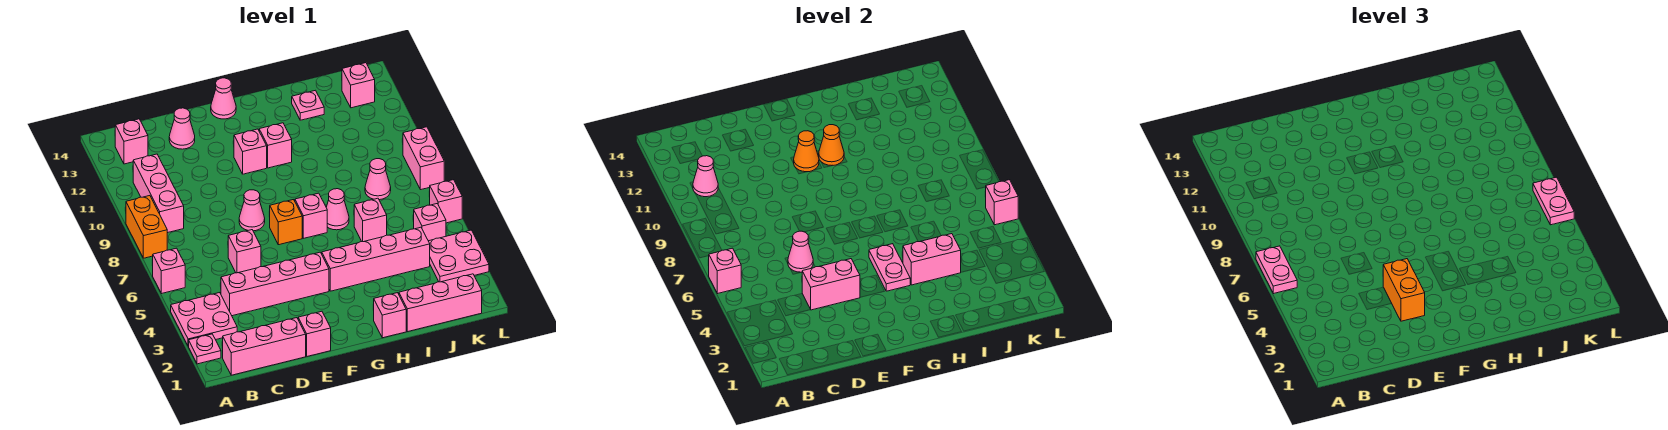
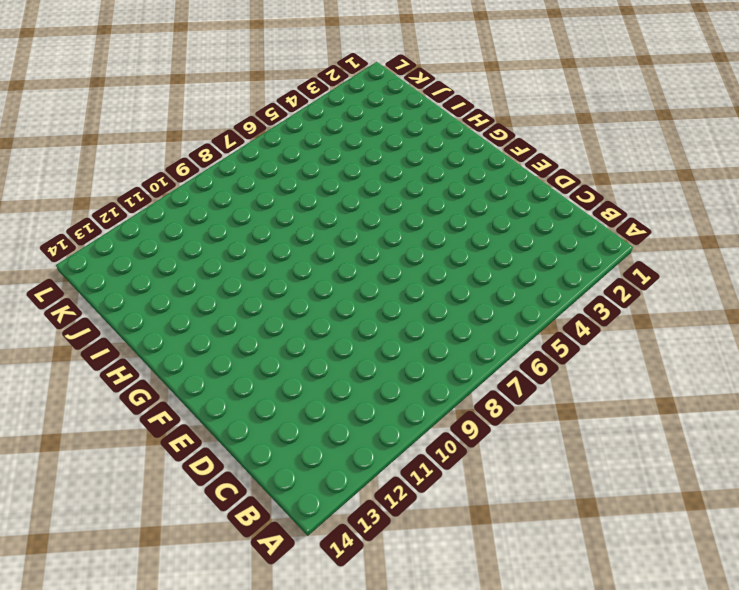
none -> pink 1x1 plate [189,334,221,364]
none -> pink 2x2 plate [171,293,237,346]
none -> pink 1x1 brick [153,248,185,294]
none -> orange 1x2 brick [126,196,167,258]

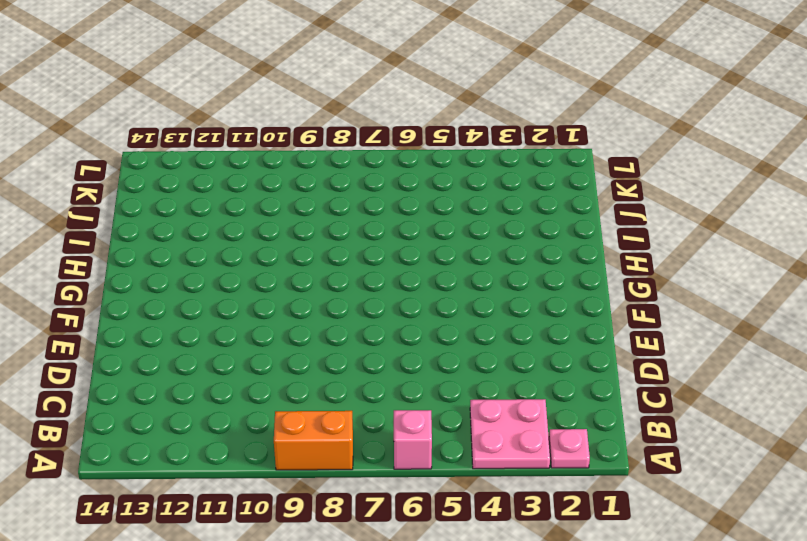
none -> pink 1x3 brick [223,318,306,375]
none -> pink 1x3 brick [133,154,184,233]
none -> pink 1x1 brick [115,119,148,164]
none -> pink 1x4 brick [221,252,329,316]

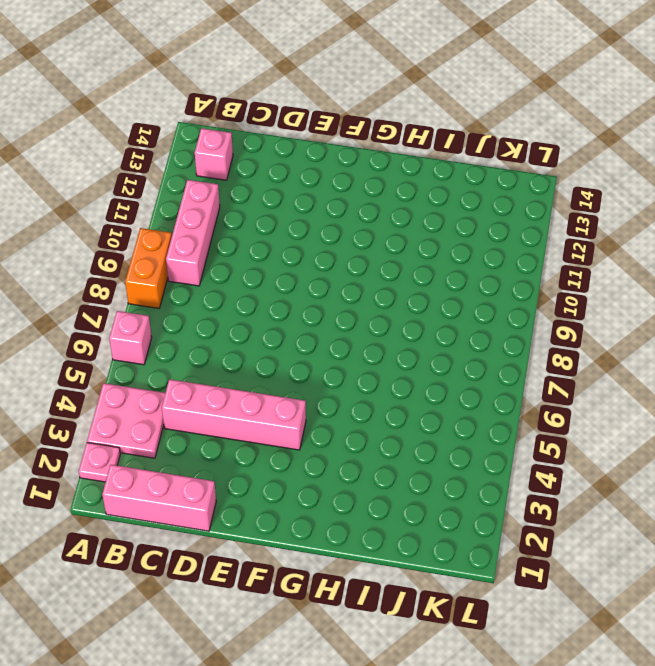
none -> pink 1x1 brick [228,230,261,273]
none -> pink 1x1 cone [169,108,195,149]
none -> pink 1x1 brick [298,311,331,356]
none -> pink 1x1 cone [239,190,265,231]

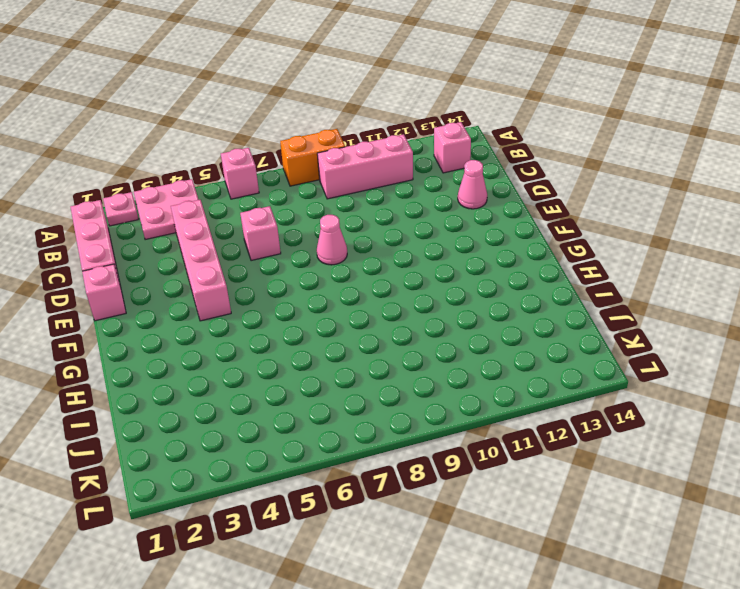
none -> orange 1x1 brick [269,200,302,245]
none -> pink 1x1 brick [234,129,267,174]
none -> pink 1x1 cone [211,78,236,119]
none -> pink 1x4 brick [322,227,430,291]

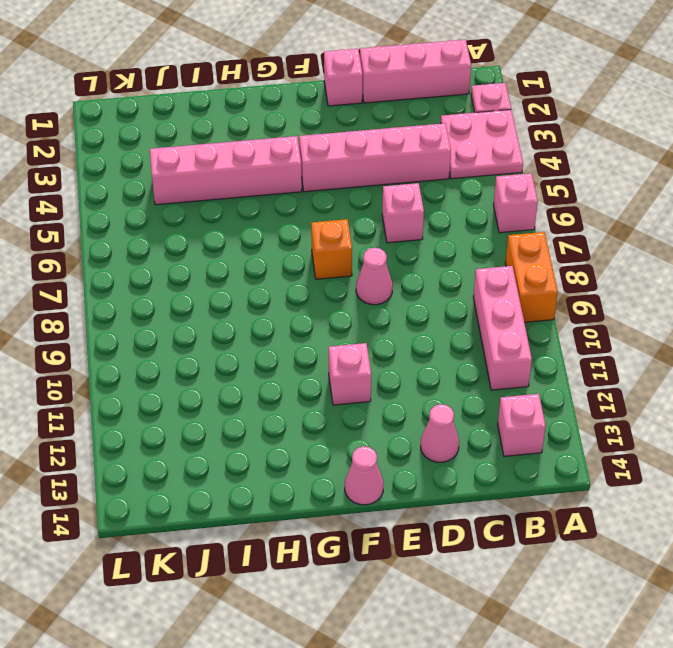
none -> pink 1x1 brick [295,193,327,238]
none -> pink 1x1 brick [259,123,292,168]
none -> pink 1x1 brick [374,293,406,338]
none -> pink 1x1 cone [326,189,349,230]

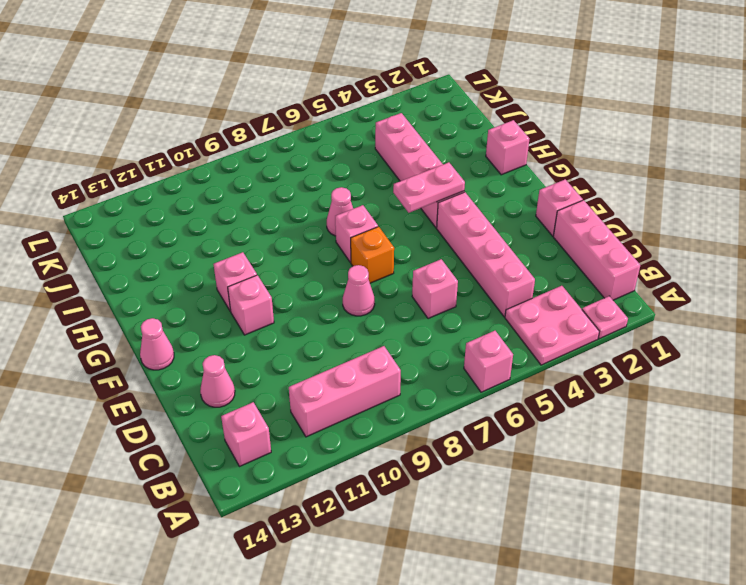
none -> orange 1x2 brick [126,196,167,258]
none -> pink 1x3 brick [399,274,482,332]
none -> pink 1x1 brick [354,198,387,242]
none -> pink 1x1 plate [292,90,324,120]

